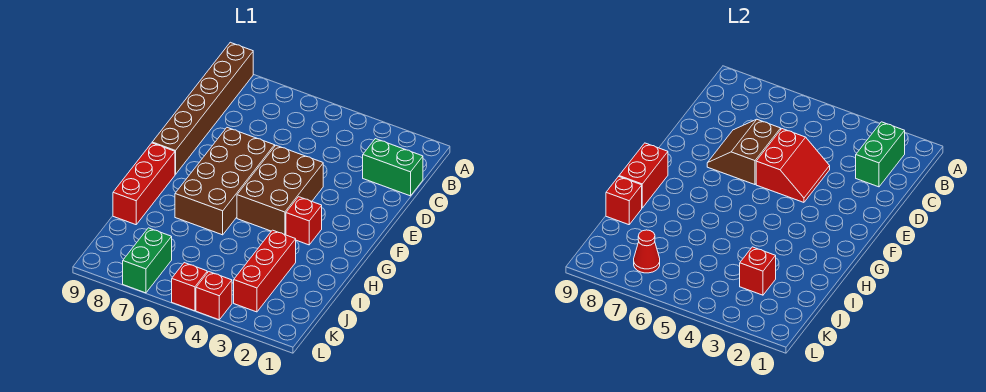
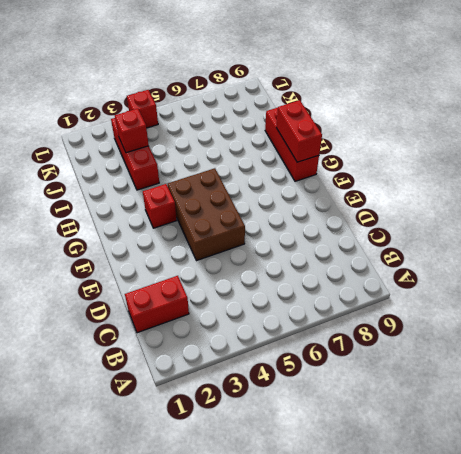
red 1x2 brick [125,276,189,333] -> green 1x2 brick [363,139,423,196]
none -> brown 1x6 brick [152,42,253,174]
none -> brown 2x4 brick [175,128,275,235]
none -> green 1x2 brick [123,228,172,293]

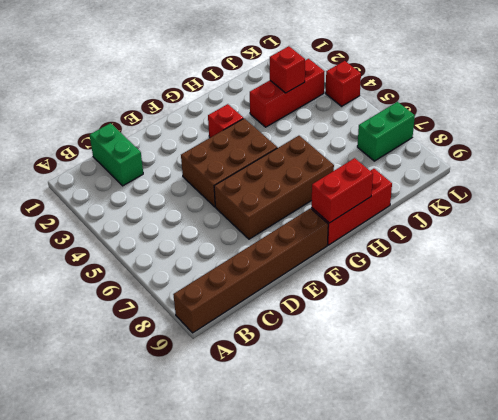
none -> red 1x1 brick [172,263,207,311]
none -> green 1x2 brick [856,122,905,187]
none -> red 2x2 slope [756,129,830,202]

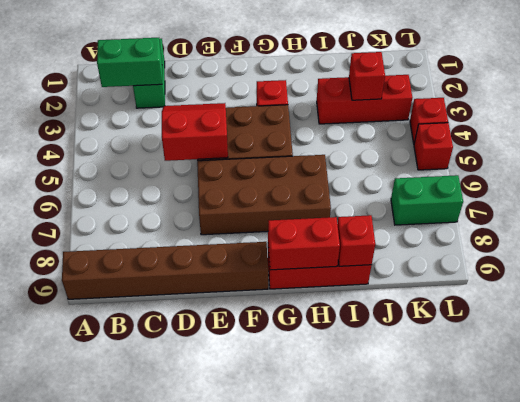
none -> brown 2x2 slope [707,120,781,185]
none -> red 1x1 cone [634,230,660,273]

